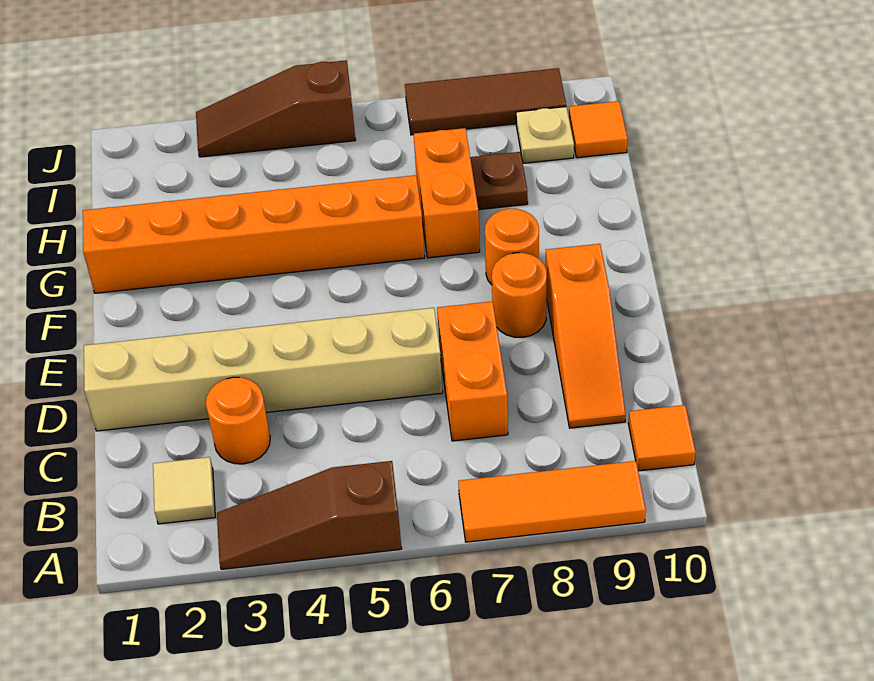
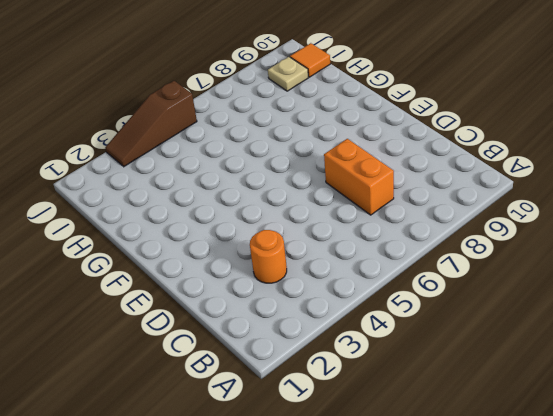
none -> brown 1x3 slope [217,461,402,569]
none -> orange 1x3 tile [458,461,646,542]
none -> tan 1x1 tile [153,457,215,524]

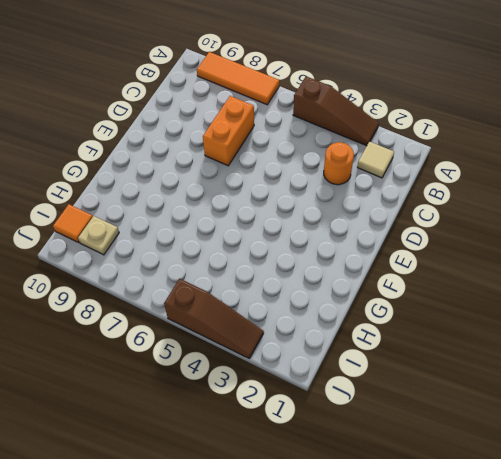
none -> orange 1x1 tile [628,405,696,471]
none -> orange 1x3 slope [546,244,626,428]
none -> tan 1x6 brick [84,308,443,431]

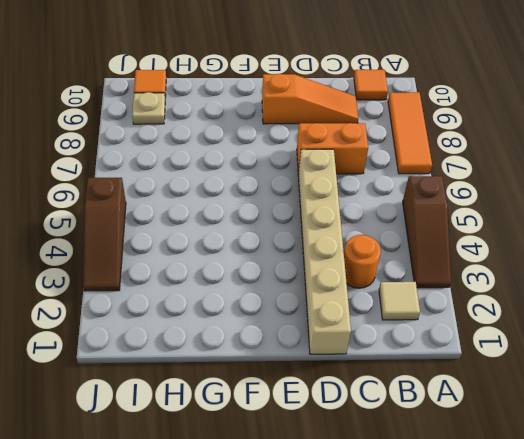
none -> orange 1x1 round brick [492,253,547,337]
none -> orange 1x1 round brick [485,209,539,285]
none -> orange 1x6 brick [83,175,425,293]

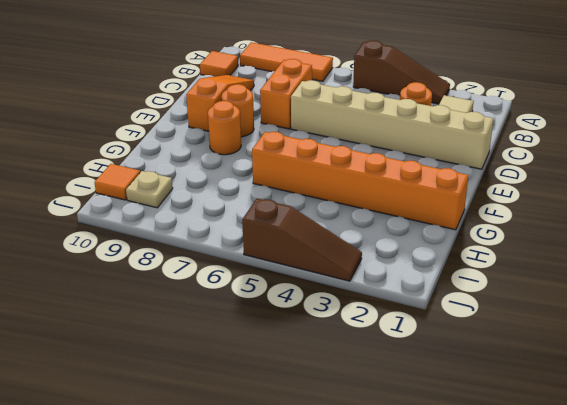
none -> orange 1x2 brick [414,128,480,258]
none -> brown 1x1 plate [470,152,528,210]
none -> brown 1x3 tile [405,68,566,135]

